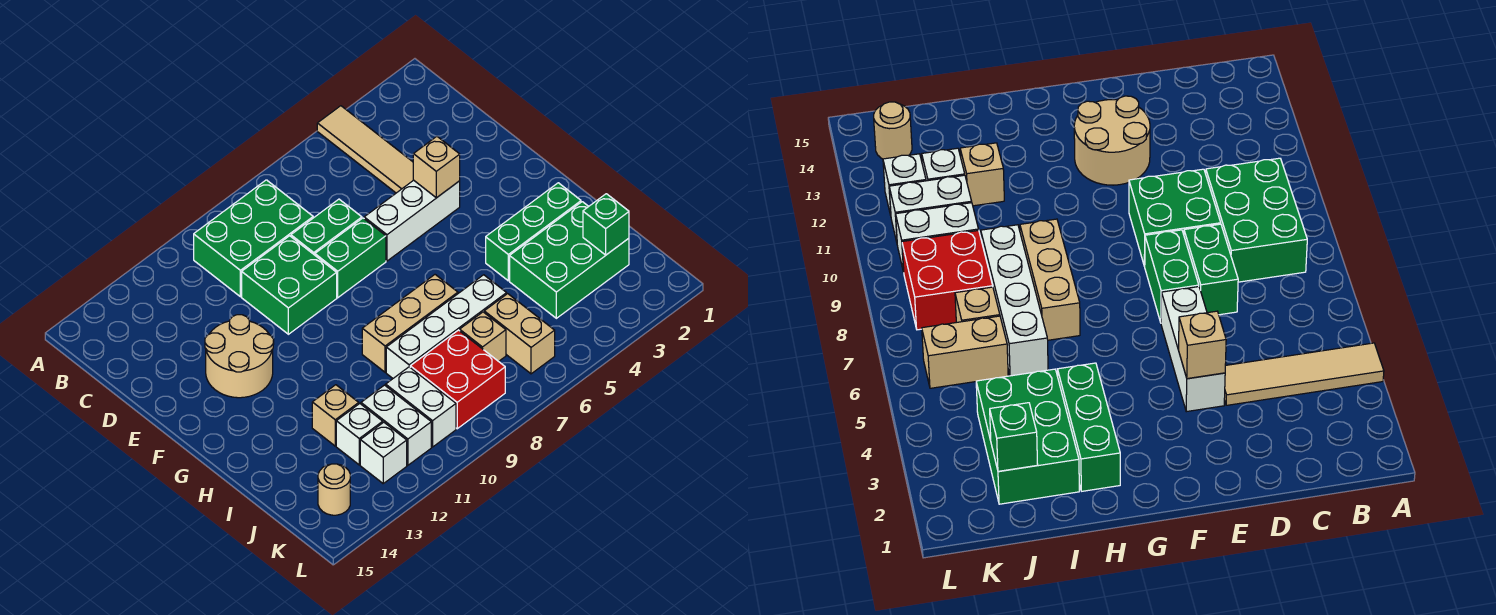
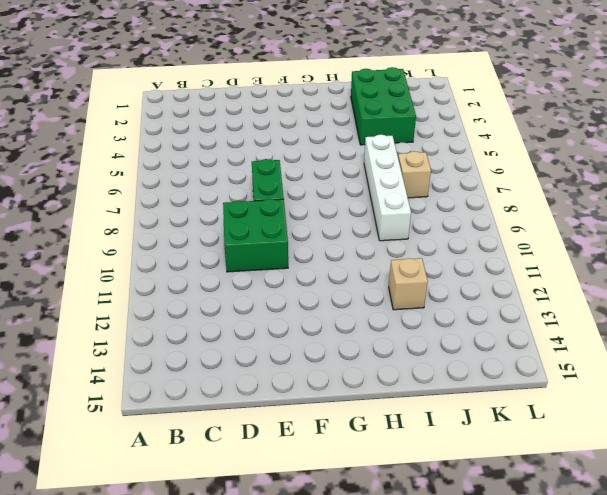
none -> tan 1x4 tile [317,106,413,193]
none -> green 2x3 brick [194,180,313,297]
none -> green 1x2 brick [291,199,362,255]

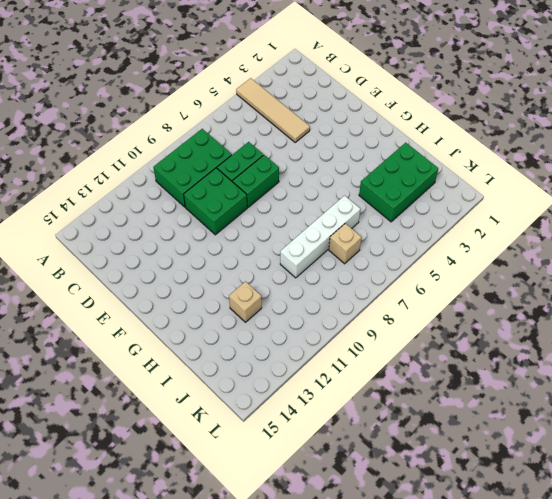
none -> white 1x3 brick [364,180,460,261]
none -> tan 2x2 round brick [205,315,274,398]
none -> green 1x3 brick [486,183,581,281]

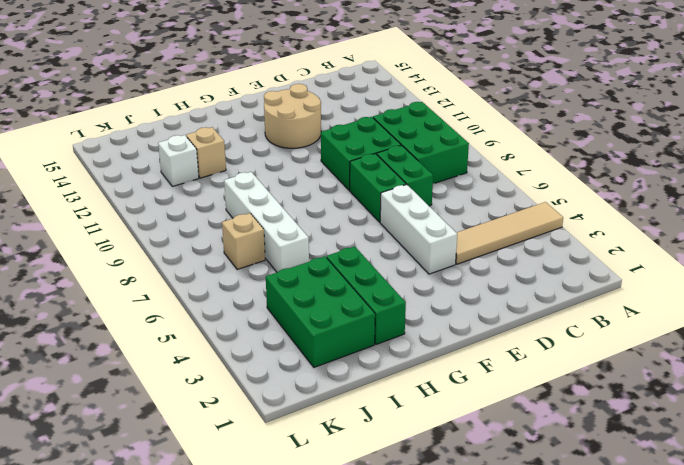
none -> tan 1x3 brick [362,275,458,372]
none -> tan 1x2 brick [484,294,555,374]
none -> red 2x2 brick [410,330,505,429]

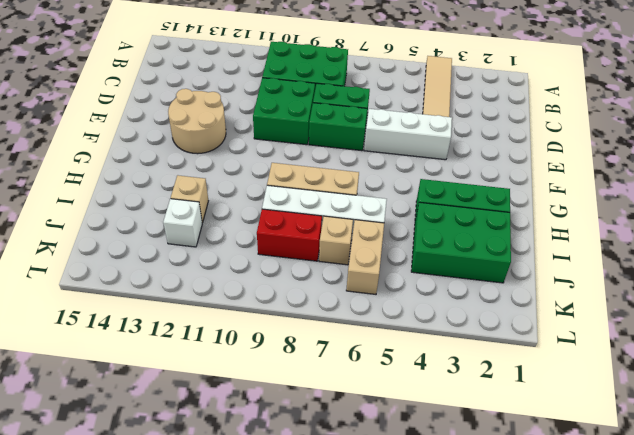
red 1x2 brick [257,209,322,261] -> red 2x2 brick [410,330,505,429]
none -> white 1x2 brick [386,367,456,447]
none -> white 1x2 brick [361,385,431,465]
none -> white 1x1 brick [360,422,407,483]

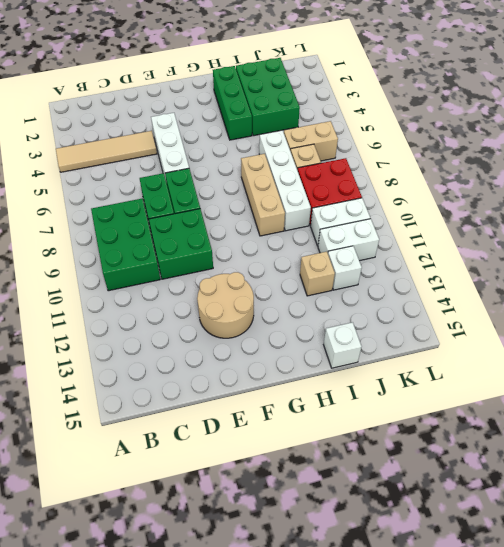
white 1x1 brick [324,322,362,368] -> white 1x1 brick moved to [360,422,407,483]
none -> tan 1x1 round brick [318,464,350,515]
none -> tan 1x1 brick [413,137,460,198]
none -> green 1x1 brick [583,194,629,255]

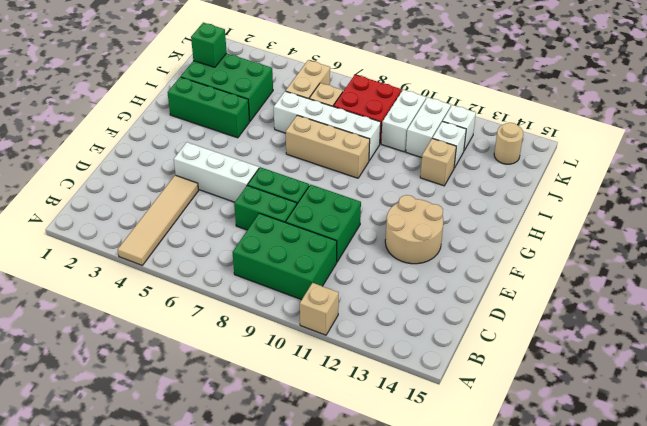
tan 1x1 brick [300,283,339,335] -> tan 1x1 brick moved to [413,137,460,198]

